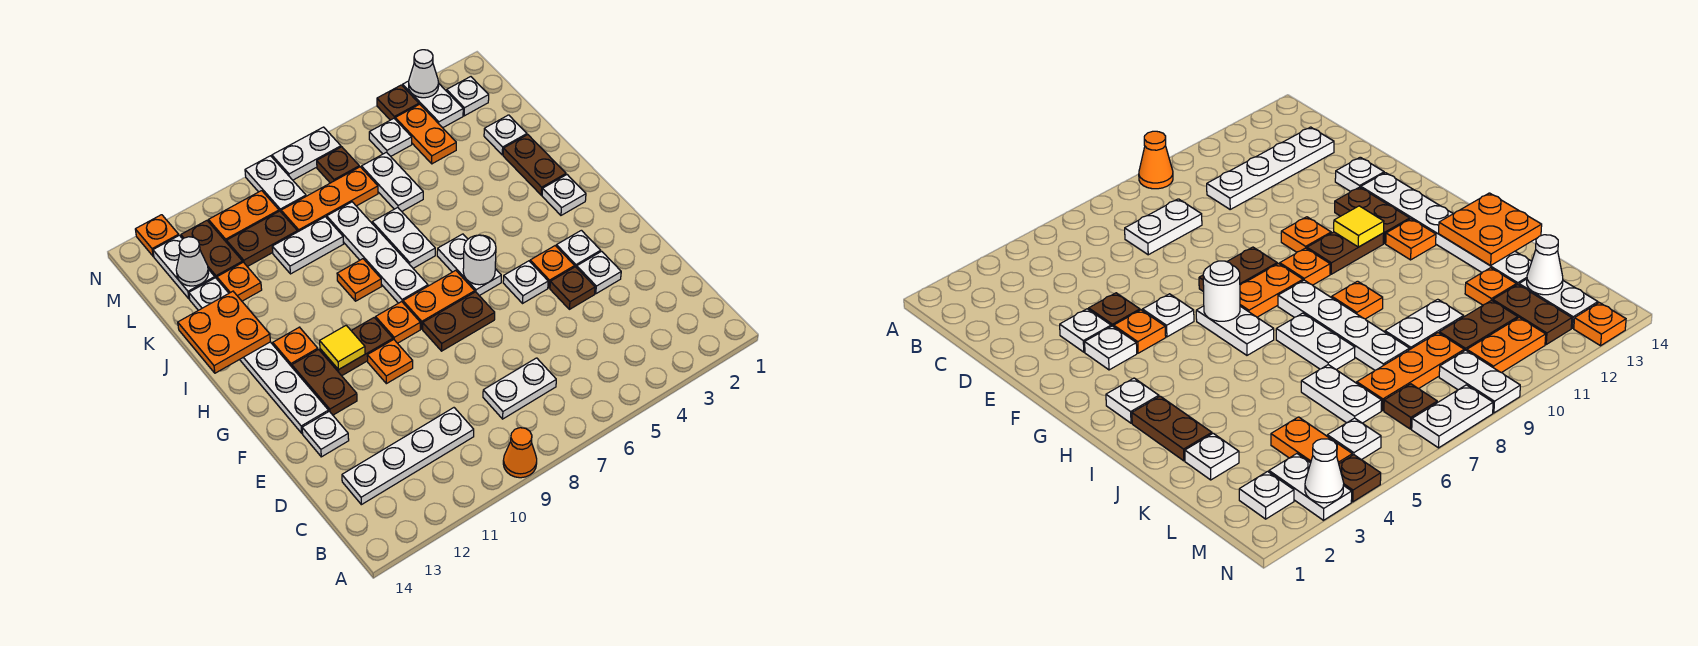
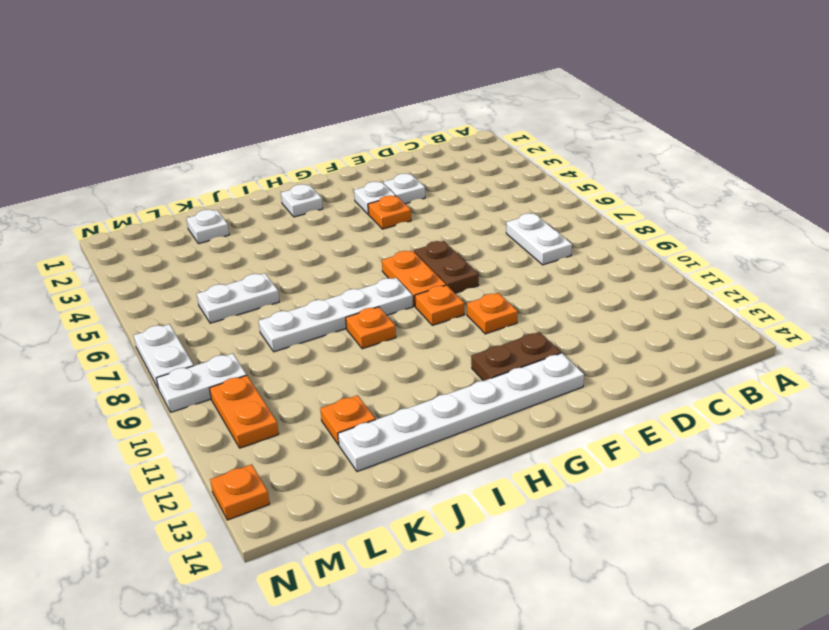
none -> orange 1x1 cone [503,428,537,478]
none -> white 1x4 plate [342,408,474,505]
none -> brown 1x1 plate [550,267,595,309]
none -> white 1x1 plate [302,411,349,457]

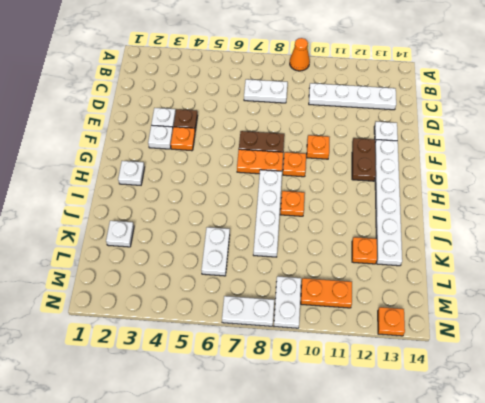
none -> white 1x1 plate [503,261,548,303]
none -> white 1x2 plate [437,234,501,296]
none -> brown 1x2 plate [320,318,393,376]
none -> orange 1x1 plate [273,327,318,367]

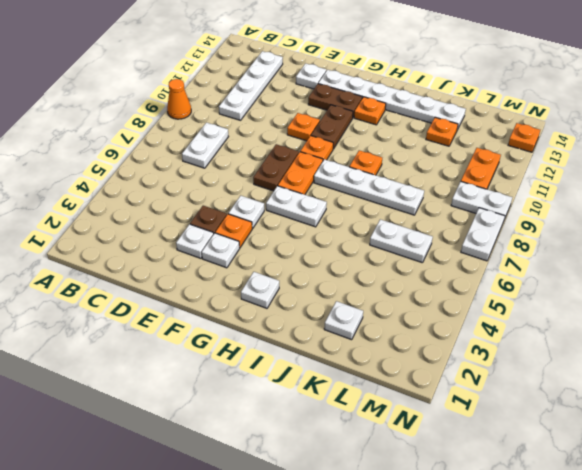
none -> brown 1x2 plate [503,135,566,195]
none -> white 1x2 plate [372,208,435,268]
none -> white 1x2 plate [272,217,344,274]
none -> orange 1x2 plate [395,104,456,164]

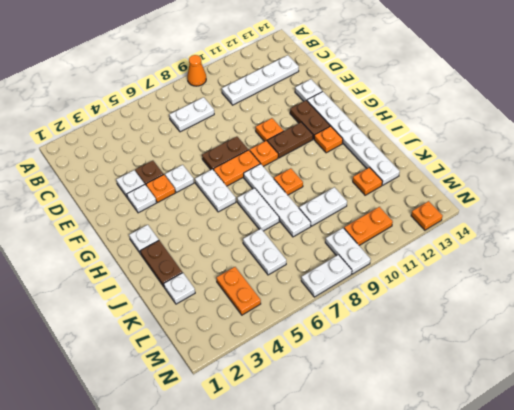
none -> orange 1x3 plate [281,167,378,232]
none -> brown 1x2 plate [227,211,297,267]
none -> brown 1x2 plate [181,221,243,279]
none -> white 1x2 plate [153,235,215,299]

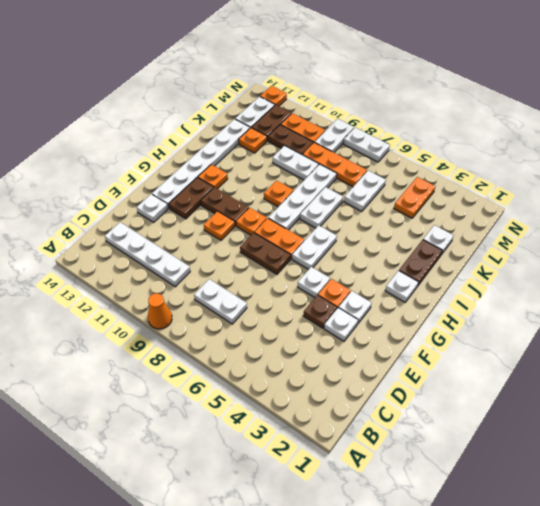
none -> white 1x1 plate [447,77,489,116]
none -> white 1x2 plate [403,81,463,128]
none -> white 1x1 plate [369,119,412,156]
none -> brown 1x1 plate [317,147,359,183]

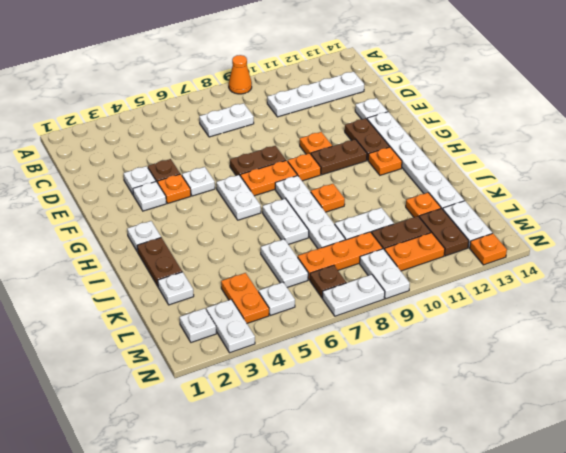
none -> brown 1x1 plate [377,85,419,120]
none -> white 1x1 round brick [463,235,496,285]
none -> yellow 1x1 tile [320,325,365,370]
none -> orange 2x2 plate [178,291,270,373]

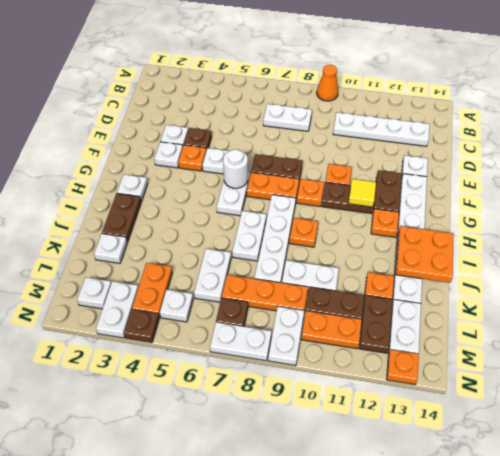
none -> white 1x1 cone [176,237,209,286]
none -> white 1x1 cone [409,50,439,98]

